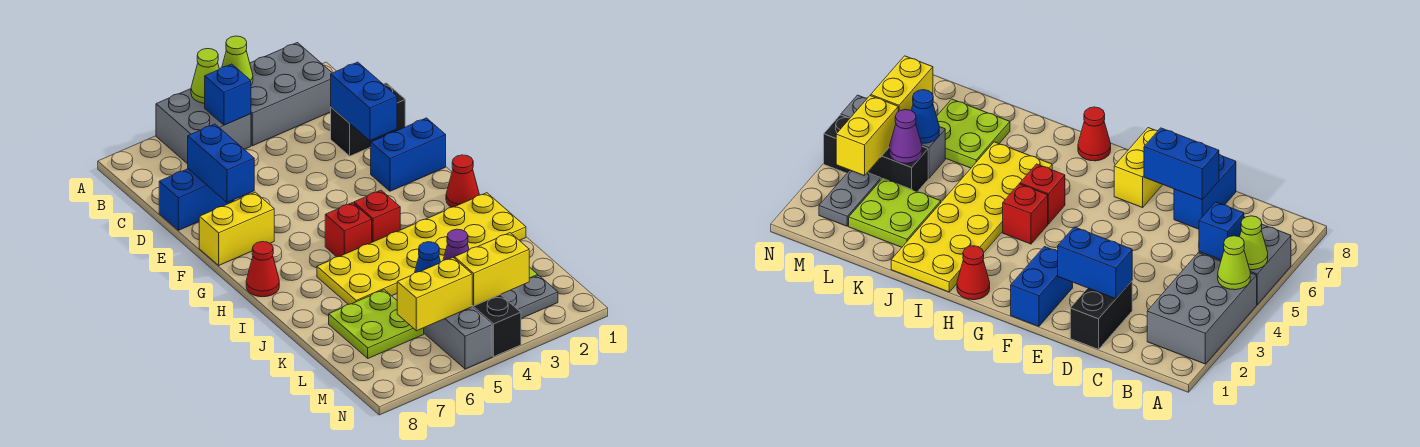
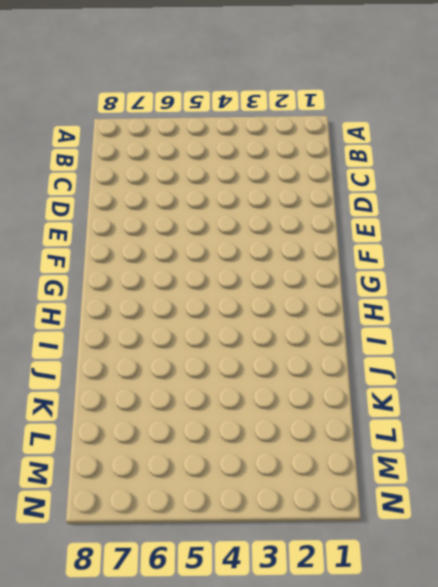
none -> grey 2x3 brick [250,43,332,146]
none -> grey 2x2 brick [156,89,251,164]
none -> black 1x2 brick [331,83,405,156]

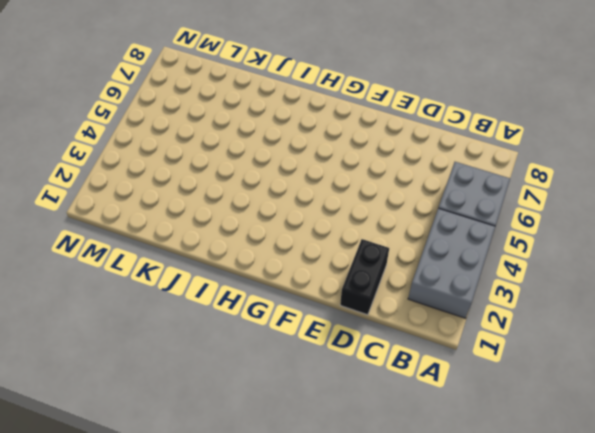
none -> blue 1x2 brick [159,169,234,230]
none -> blue 1x2 brick [371,118,446,191]
none -> yellow 1x2 brick [199,192,274,265]

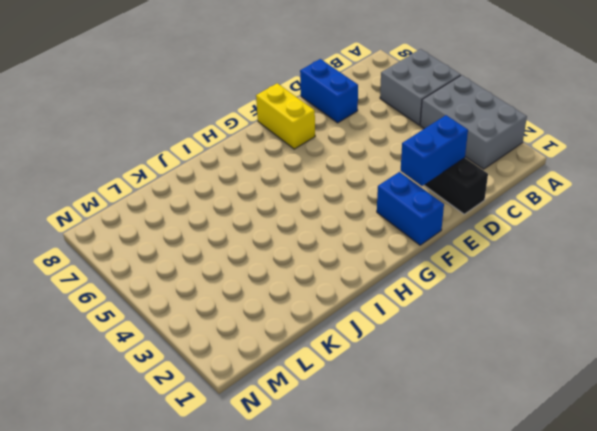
none -> red 1x1 cone [446,155,479,207]
none -> red 1x1 brick [354,190,400,242]
none -> red 1x1 brick [325,203,372,257]

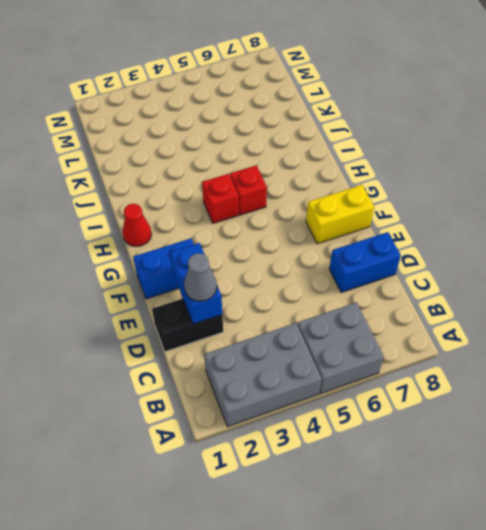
grey 1x1 cone [184,253,217,301] -> none
none -> red 1x1 cone [246,242,279,297]
none -> yellow 2x6 plate [317,193,526,304]
none -> lime 2x2 plate [849,178,941,247]

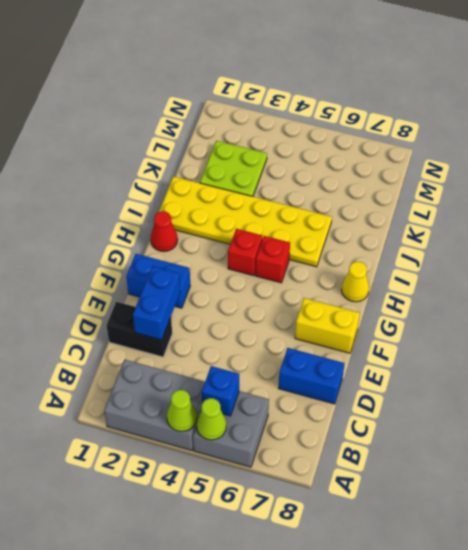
yellow 1x1 cone [342,262,369,302] -> red 1x1 cone [246,242,279,297]
none -> lime 2x2 plate [329,290,424,358]
none -> black 1x3 brick [472,294,521,356]
none -> grey 1x3 brick [424,307,492,369]

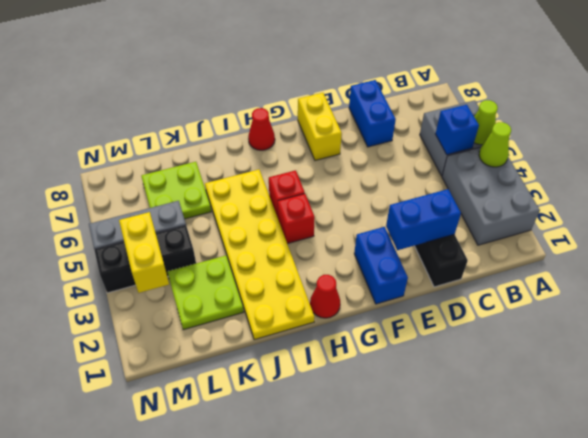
none -> grey 1x2 plate [501,275,558,318]
none -> blue 1x2 brick [188,124,254,203]
none -> purple 1x1 cone [443,229,469,260]

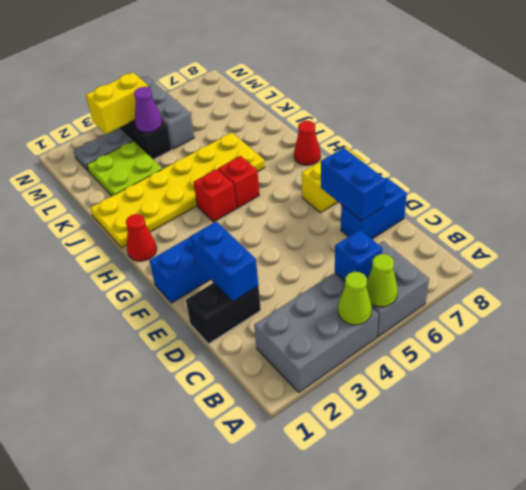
none -> lime 2x2 plate [329,290,424,358]
none -> blue 1x1 cone [415,242,440,273]
none -> yellow 1x2 brick [397,258,473,331]

